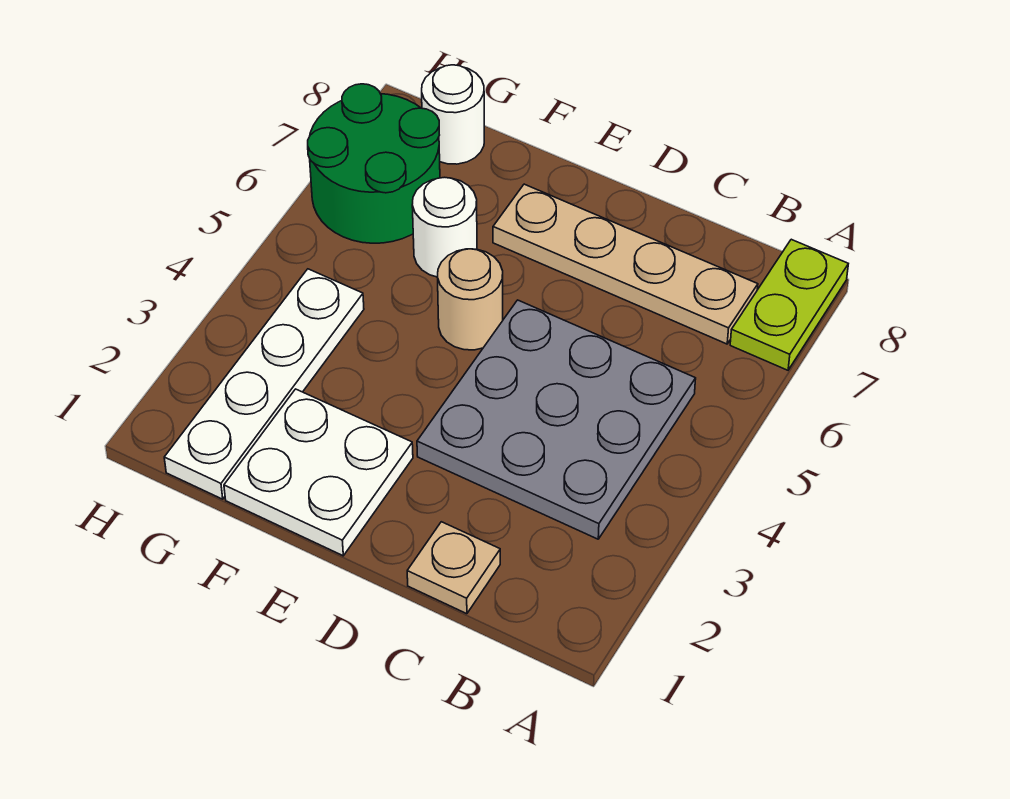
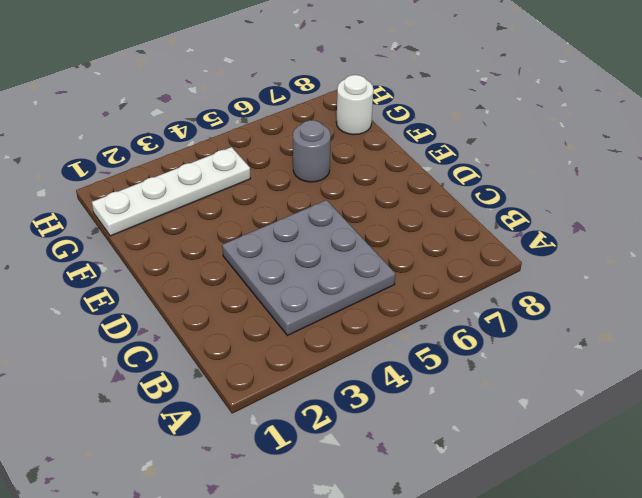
grey 1x1 round brick [293,120,331,182] -> white 1x1 round brick [412,177,477,277]
none -> lime 1x2 plate [730,239,848,370]
none -> tan 1x4 plate [493,184,758,344]

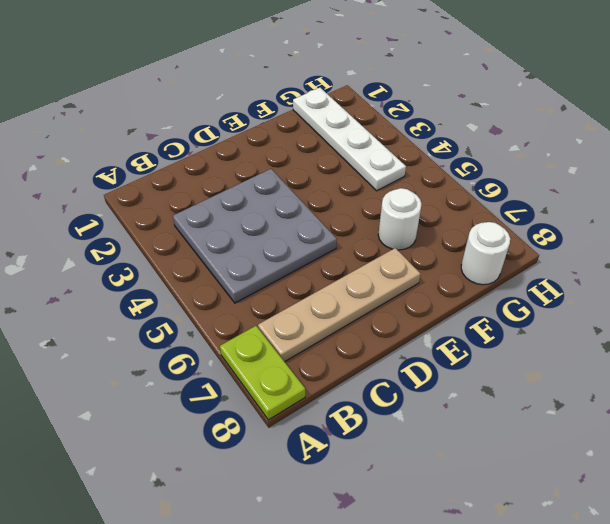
none -> tan 1x1 plate [407,522,500,614]
none -> white 2x2 plate [224,389,413,556]

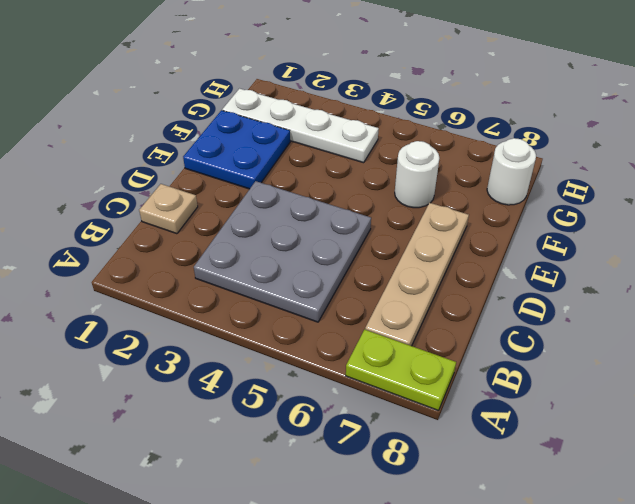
blue 2x2 plate [183,110,290,189] -> white 2x2 plate [224,389,413,556]
none -> tan 1x1 round brick [437,249,503,350]
none -> green 2x2 round brick [308,84,440,243]

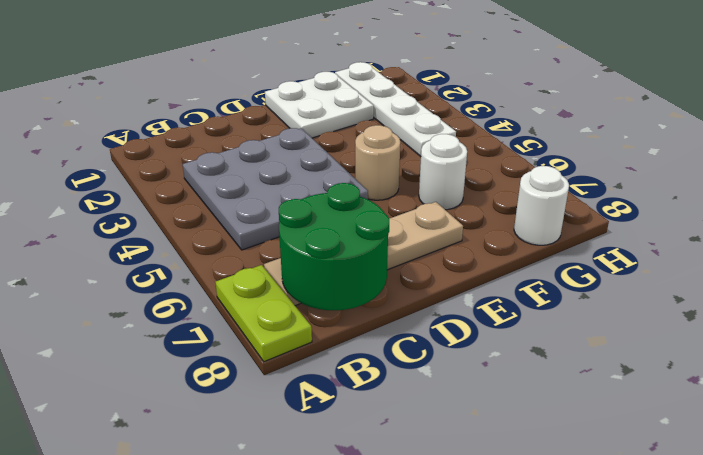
green 2x2 round brick [279,183,389,310] -> green 2x2 round brick moved to [308,84,440,243]
none -> tan 1x1 plate [407,522,500,614]

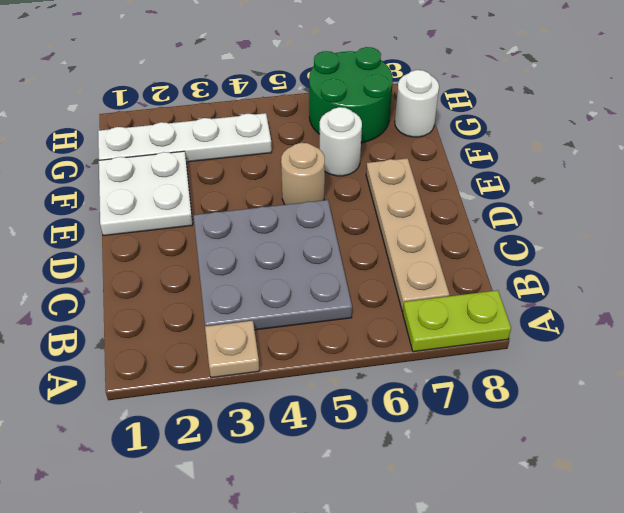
tan 1x1 plate [205,321,259,378] -> tan 1x1 plate moved to [407,522,500,614]

